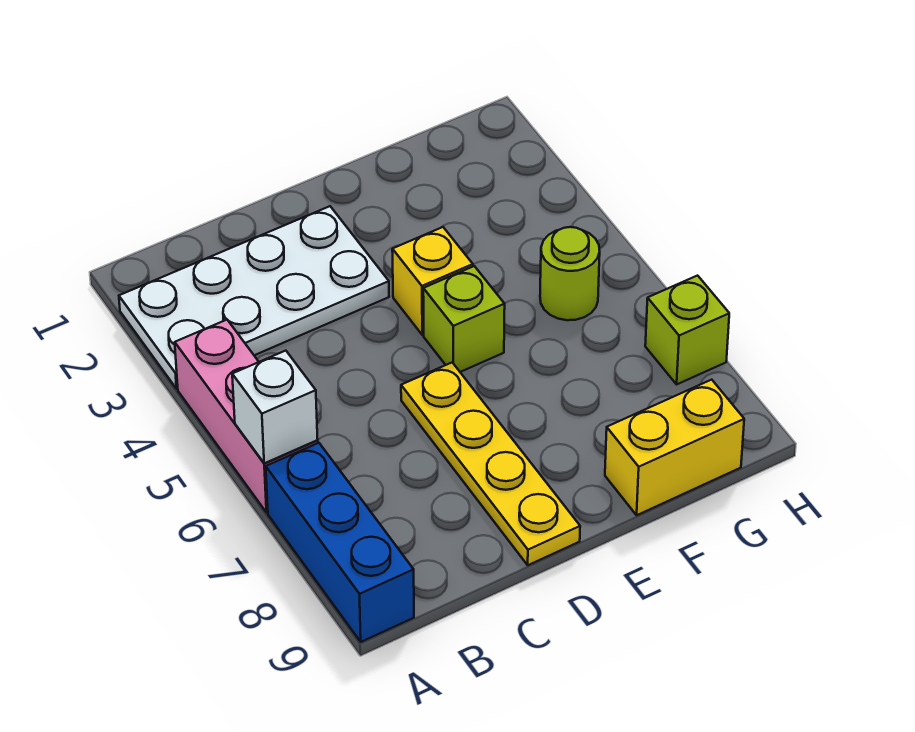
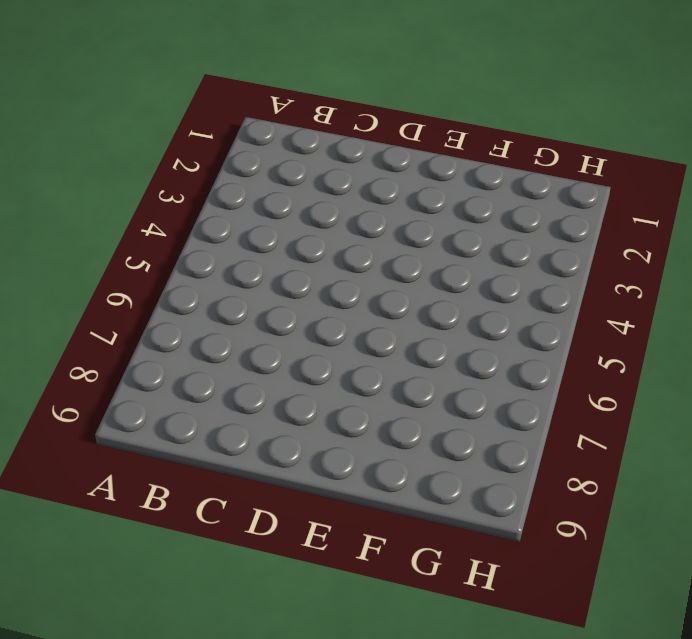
none -> white 2x4 plate [119,206,389,389]
none -> pink 1x3 brick [175,320,318,512]

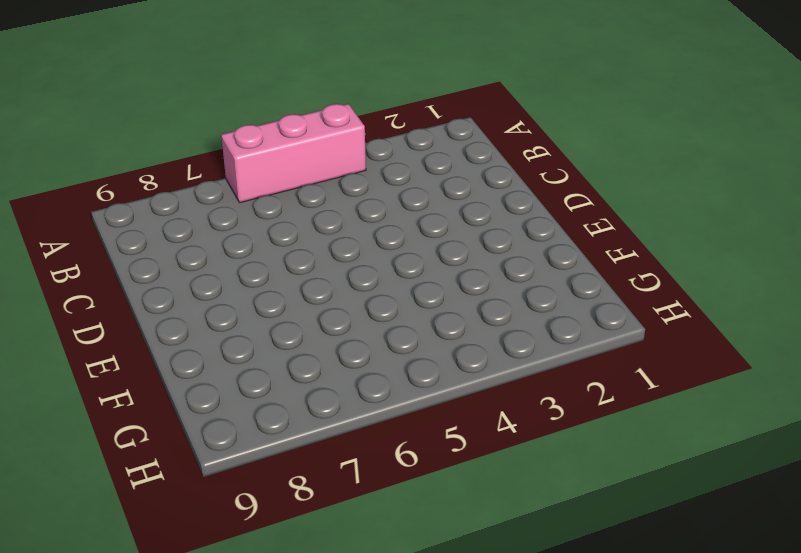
none -> white 2x4 plate [119,206,389,389]
none -> blue 1x3 brick [266,443,414,642]

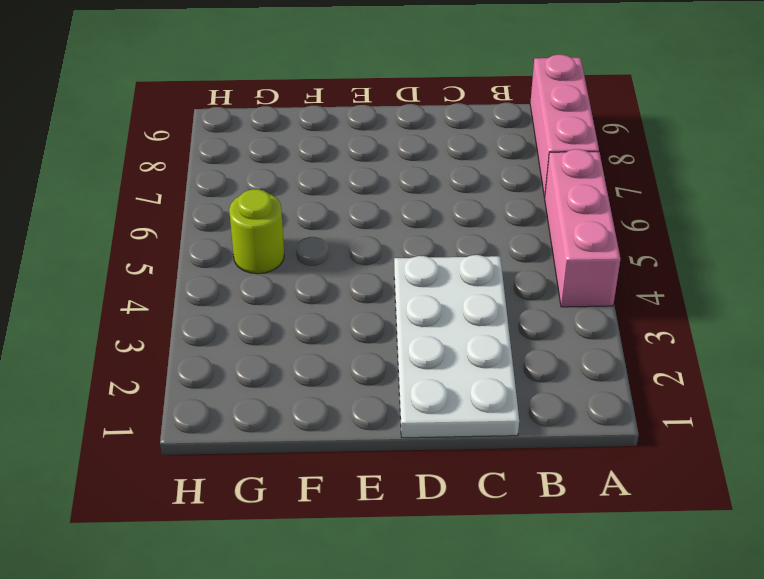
pink 1x3 brick [530,55,599,198] -> blue 1x3 brick [266,443,414,642]
white 2x4 plate [394,255,519,438] -> white 2x4 plate turned to [119,206,389,389]
none -> yellow 1x4 plate [401,363,580,565]
none -> yellow 1x1 brick [392,227,473,335]

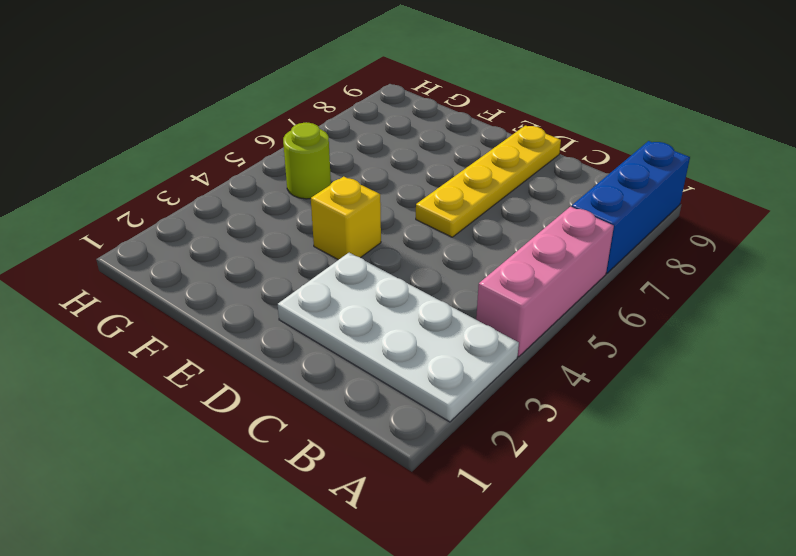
none -> lime 1x1 brick [423,266,505,372]
none -> yellow 1x2 brick [605,380,744,515]

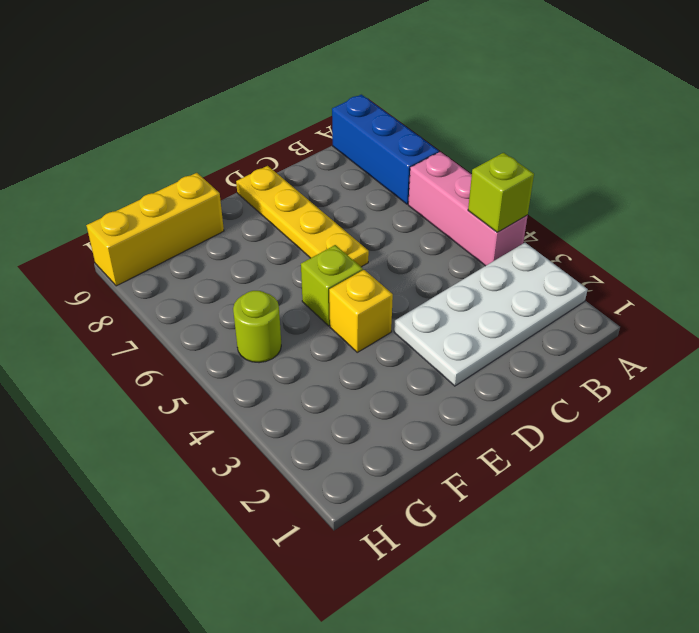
lime 1x1 brick [468,153,534,232] -> lime 1x1 brick moved to [645,276,729,384]
yellow 1x3 brick [86,173,224,286] -> yellow 1x2 brick [605,380,744,515]
none -> white 1x1 brick [232,351,318,463]

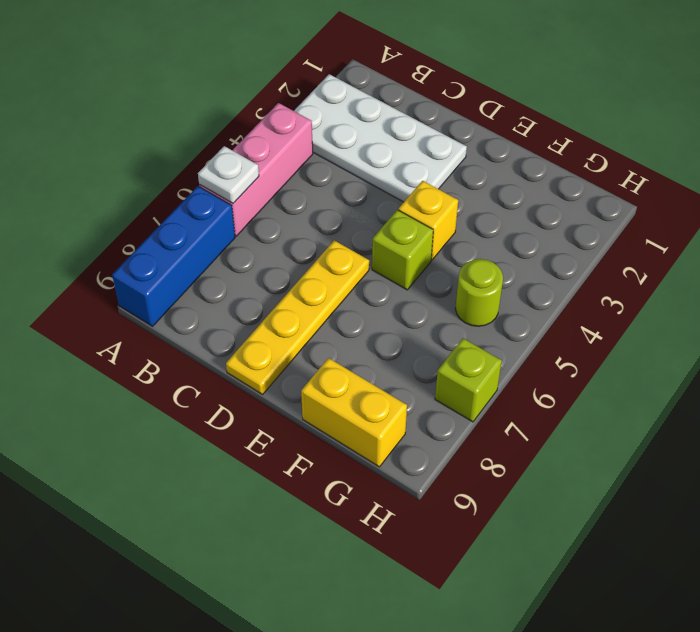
white 1x1 plate [198,146,259,203] -> white 1x1 brick [232,351,318,463]

